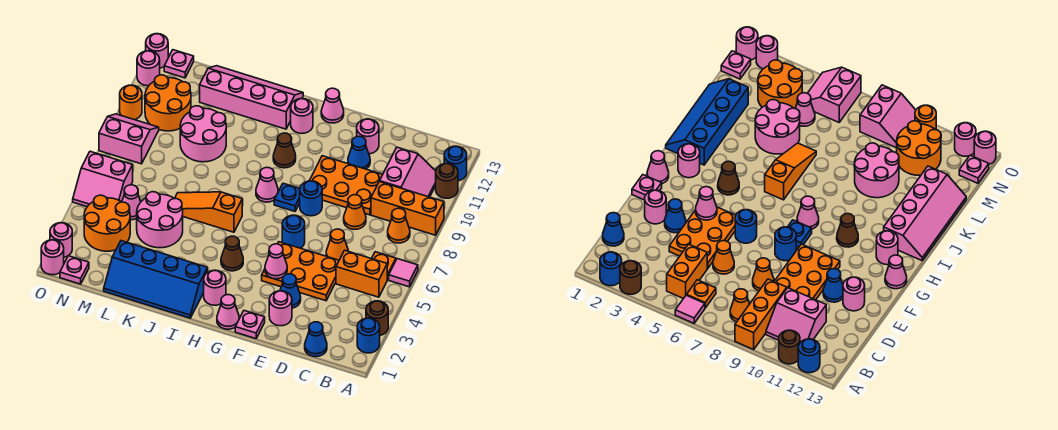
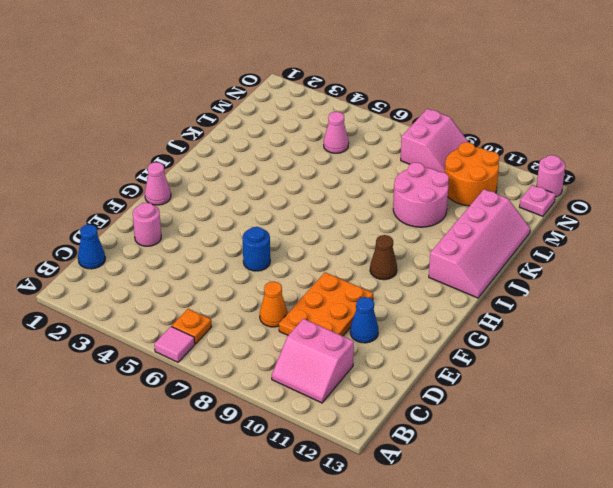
none -> blue 1x1 round brick [357,318,380,353]
none -> brown 1x1 round brick [366,301,388,335]
none -> orange 1x3 brick [371,182,444,235]
none -> brown 1x1 round brick [436,163,458,198]

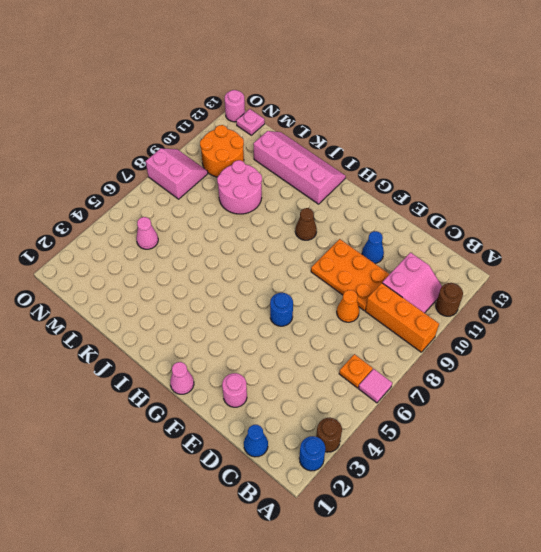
none -> blue 1x1 round brick [444,146,467,181]
none -> orange 1x2 brick [336,250,387,297]
none -> orange 1x1 cone [388,208,410,243]
none -> orange 2x3 plate [262,242,339,301]

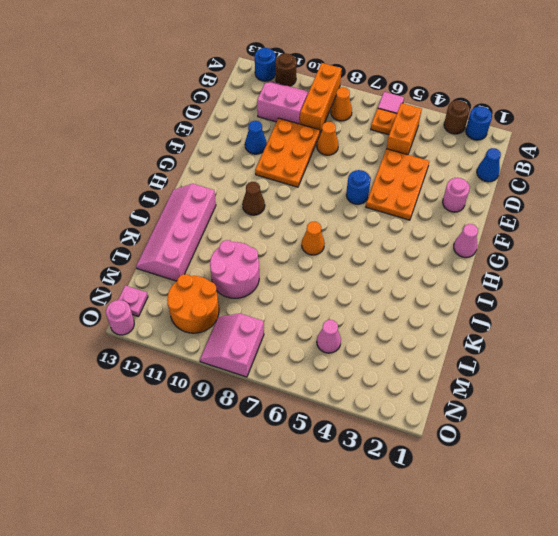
orange 1x1 cone [302,222,325,255] -> orange 1x1 cone moved to [326,229,348,260]
none -> blue 1x1 cone [280,274,301,308]
none -> pink 1x1 round brick [357,119,379,154]
none -> pink 1x1 plate [235,311,265,339]
none -> blue 1x1 round brick [300,181,322,216]

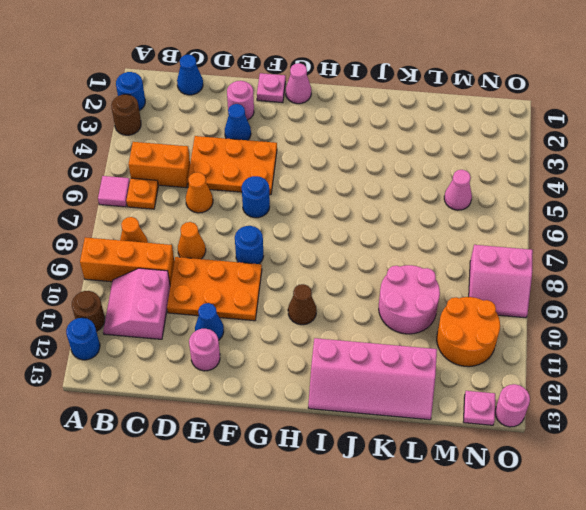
none -> blue 1x1 plate [274,183,300,211]
none -> pink 1x1 cone [321,88,344,123]
none -> pink 1x1 round brick [204,270,226,305]
none -> brown 1x1 cone [221,236,243,271]

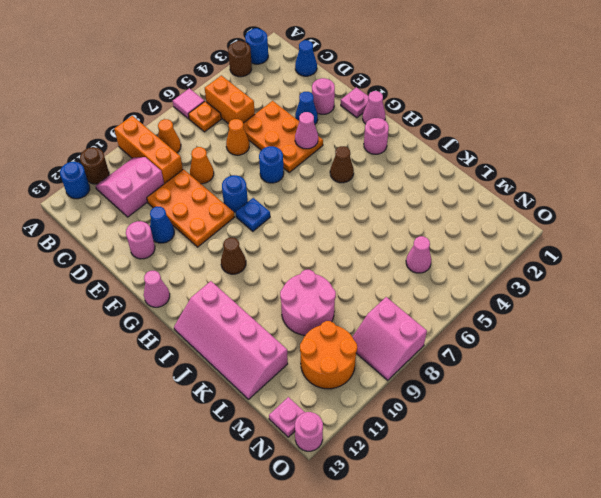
none -> pink 1x1 cone [256,167,278,202]
none -> pink 1x1 round brick [291,99,313,134]
none -> blue 2x4 slope [104,241,207,318]
none -> orange 1x3 slope [175,192,242,232]

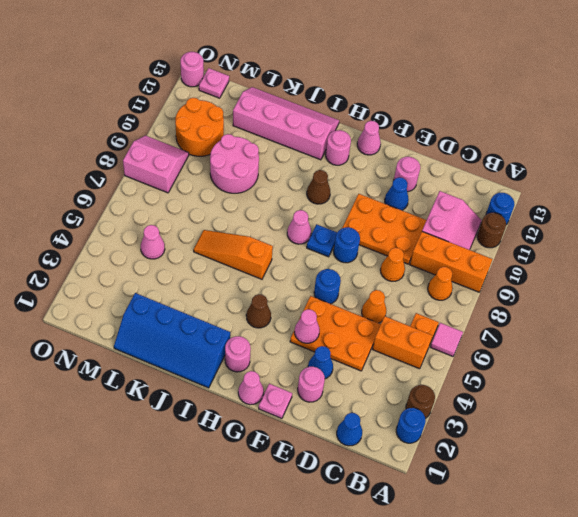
none -> pink 2x2 round brick [137,192,183,248]
none -> orange 2x2 round brick [84,195,130,251]
none -> pink 1x1 plate [60,256,89,284]
none -> pink 2x2 slope [73,151,133,207]

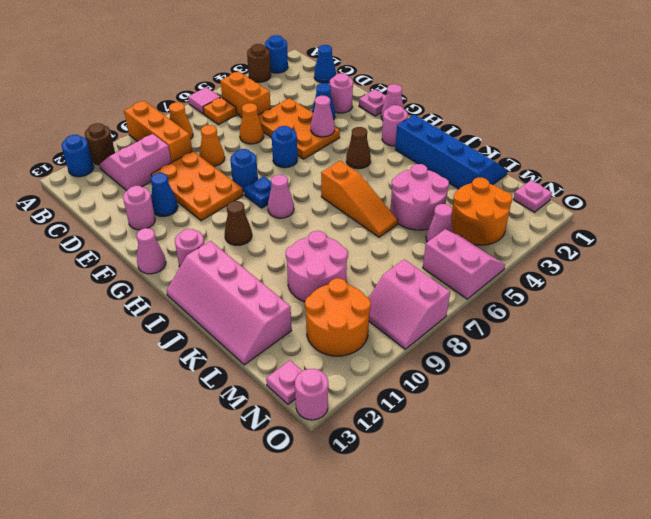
none -> pink 1x1 round brick [41,240,64,275]
none -> pink 1x1 round brick [50,223,72,257]
none -> orange 1x1 round brick [120,85,142,120]
none -> pink 1x1 round brick [137,51,160,86]

